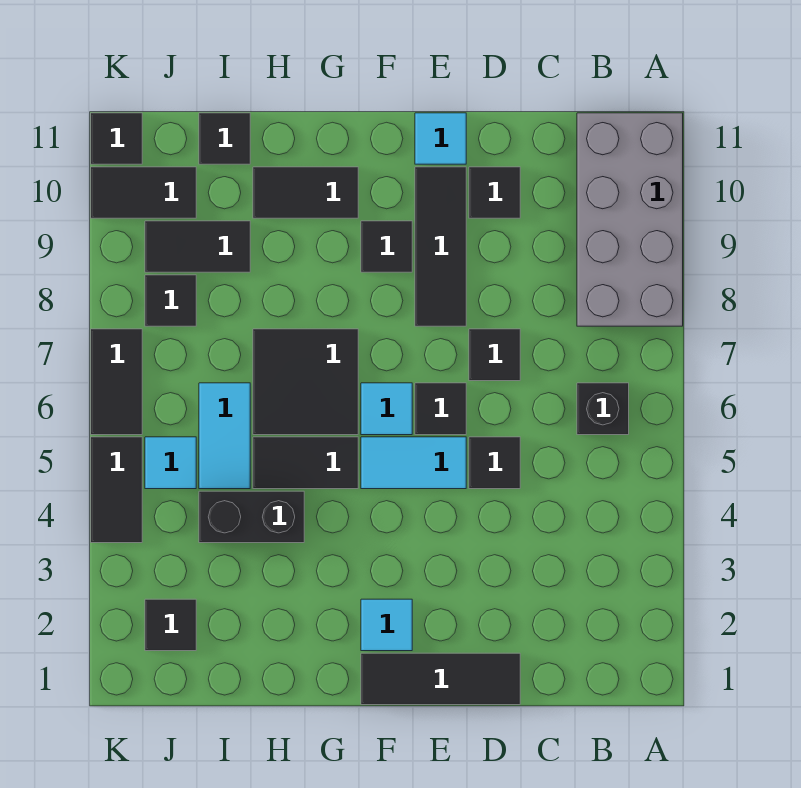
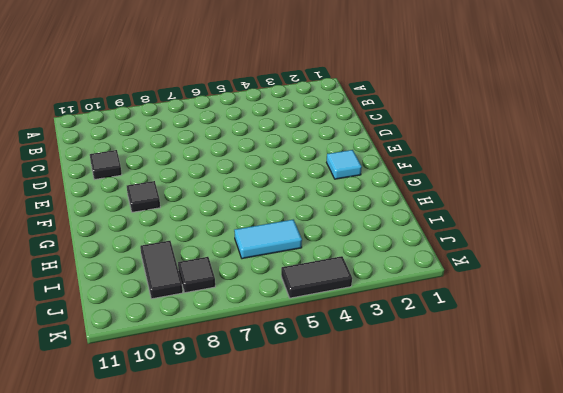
none -> grey 2x4 brick [577,113,683,326]
none -> black 1x1 brick [577,383,629,435]
none -> black 1x3 tile [361,653,520,705]

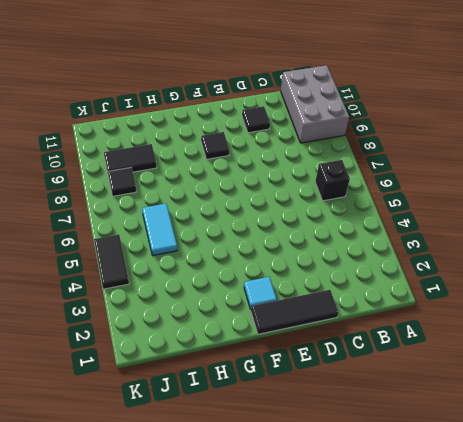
grey 2x3 brick [281,65,349,143] -> grey 2x4 brick [577,113,683,326]
none -> black 1x1 tile [469,437,520,489]
none -> black 1x1 tile [469,329,520,381]
none -> cyan 1x2 tile [361,437,466,489]

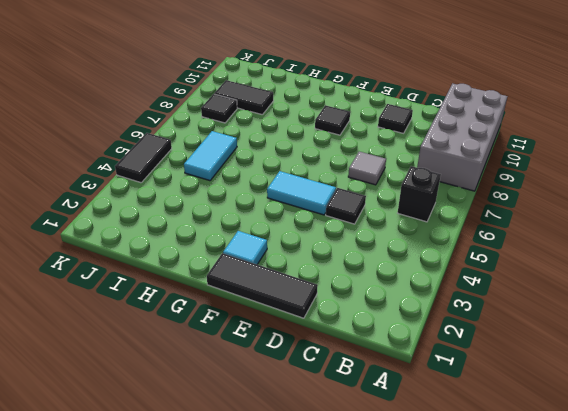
grey 1x1 tile [348,152,386,185] -> black 1x1 tile [469,329,520,381]
none -> black 1x1 tile [415,383,466,435]
none -> black 1x3 tile [415,167,466,326]
none -> cyan 1x1 tile [415,113,466,164]

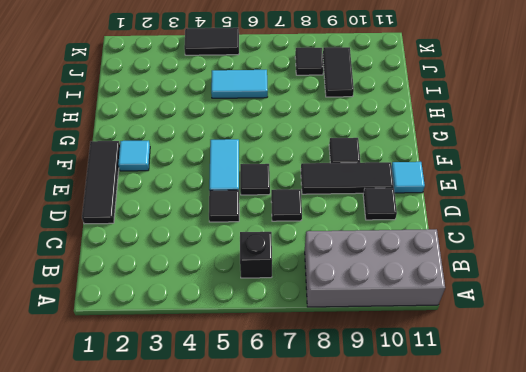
none -> cyan 1x1 tile [361,383,412,435]
none -> black 1x2 tile [253,437,358,489]
none -> black 2x2 tile [253,329,358,435]

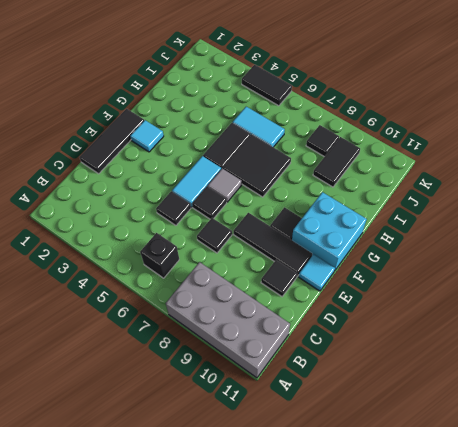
grey 1x1 tile [208,168,242,202] -> cyan 1x1 tile [361,383,412,435]
cyan 2x2 brick [292,192,367,271] -> black 1x2 tile [253,167,358,218]
none -> black 1x2 brick [199,491,304,543]
none -> black 1x1 tile [199,113,250,164]
none -> black 1x1 tile [145,599,196,651]

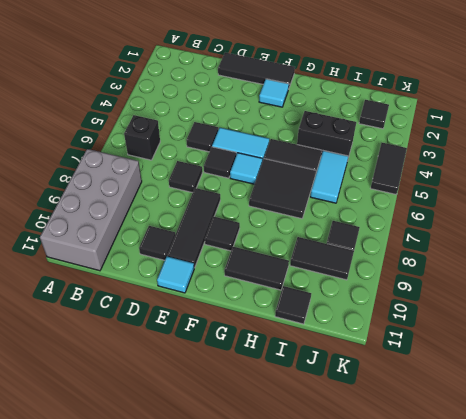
none -> cyan 1x1 tile [145,437,196,489]
none -> black 1x2 tile [91,167,196,218]
none -> black 1x2 tile [91,329,142,435]

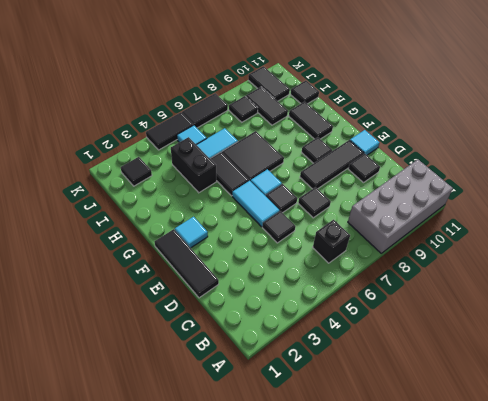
none -> black 1x1 tile [91,113,142,164]

